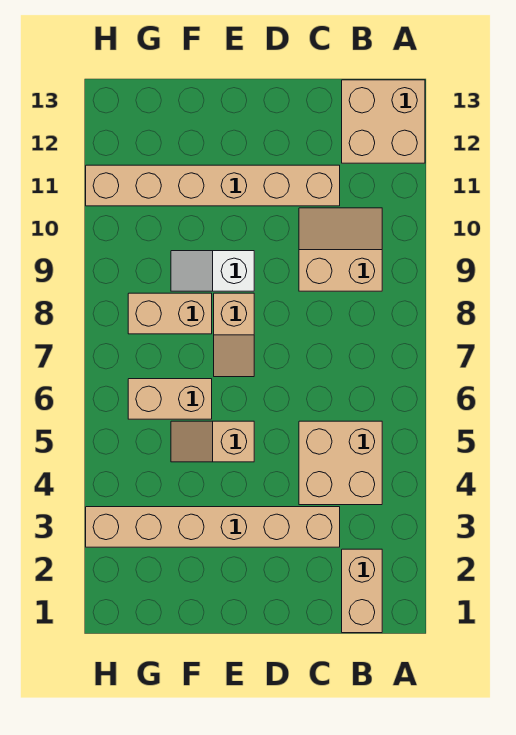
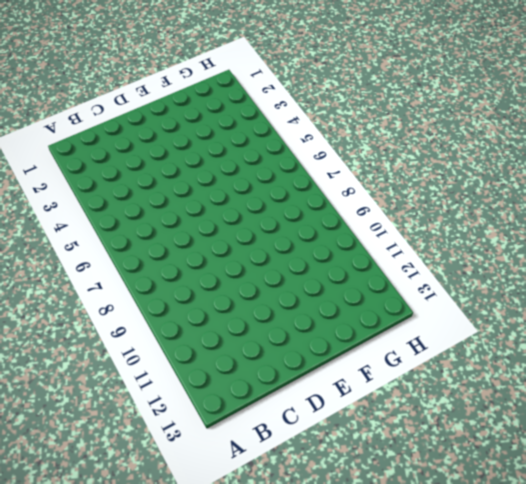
none -> tan 2x2 brick [342,80,425,163]
none -> tan 1x2 brick [342,549,382,633]

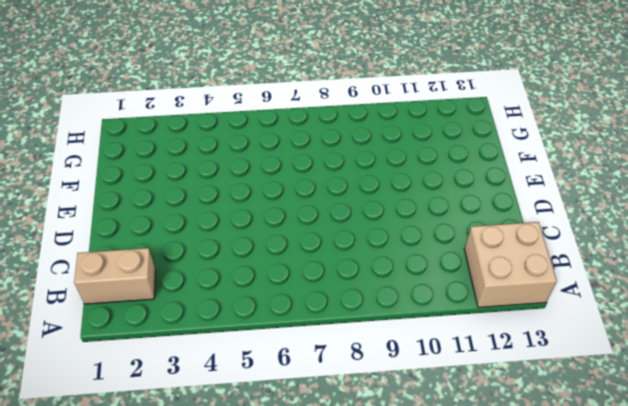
none -> tan 2x2 brick [299,421,382,505]
none -> tan 2x2 slope [299,208,382,291]

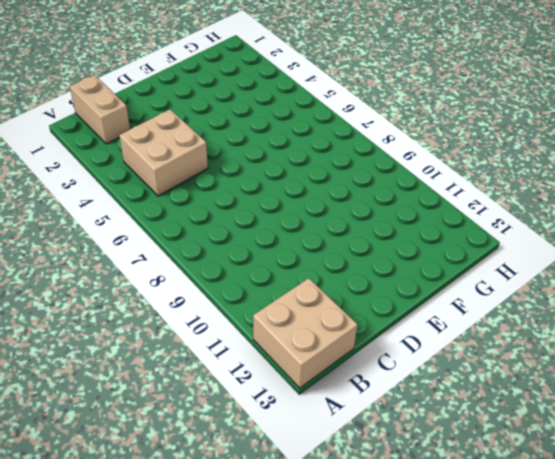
none -> tan 2x2 slope [299,208,382,291]
none -> tan 1x6 brick [86,507,340,547]

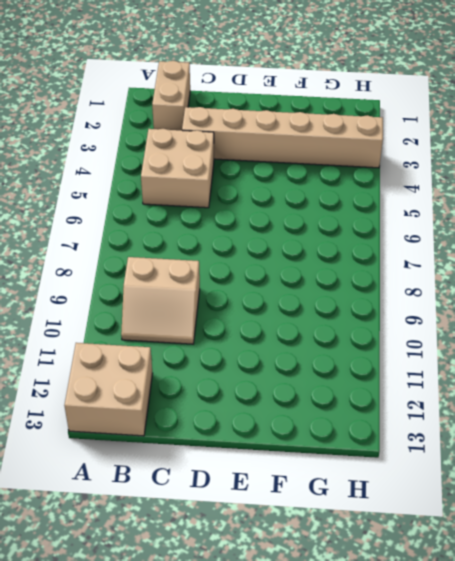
none -> tan 1x6 brick [86,165,340,206]
none -> tan 1x2 slope [171,421,254,462]

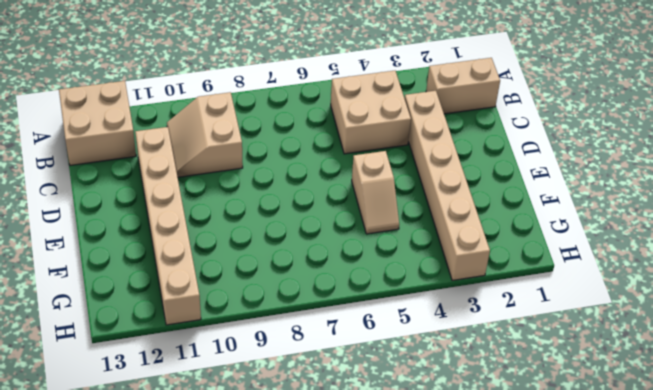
none -> tan 1x2 slope [214,293,254,377]
none -> white 1x2 slope [171,251,254,291]

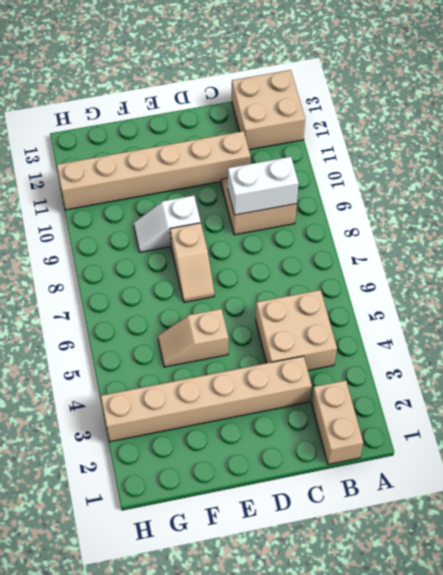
white 1x2 brick [228,157,299,215] -> none
none -> tan 1x2 brick [128,379,212,419]
none -> tan 1x2 brick [128,293,212,334]

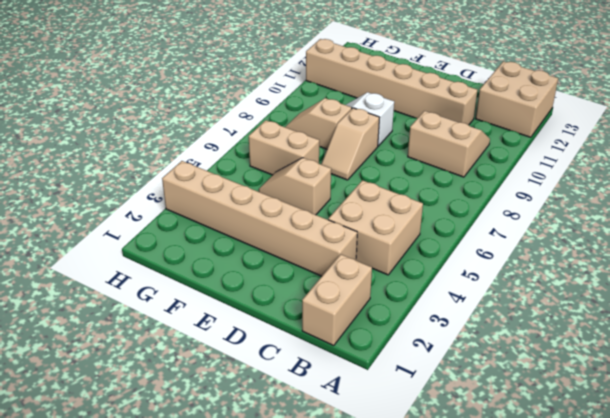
tan 1x2 slope [286,98,352,149] -> tan 1x2 brick [128,293,212,334]

